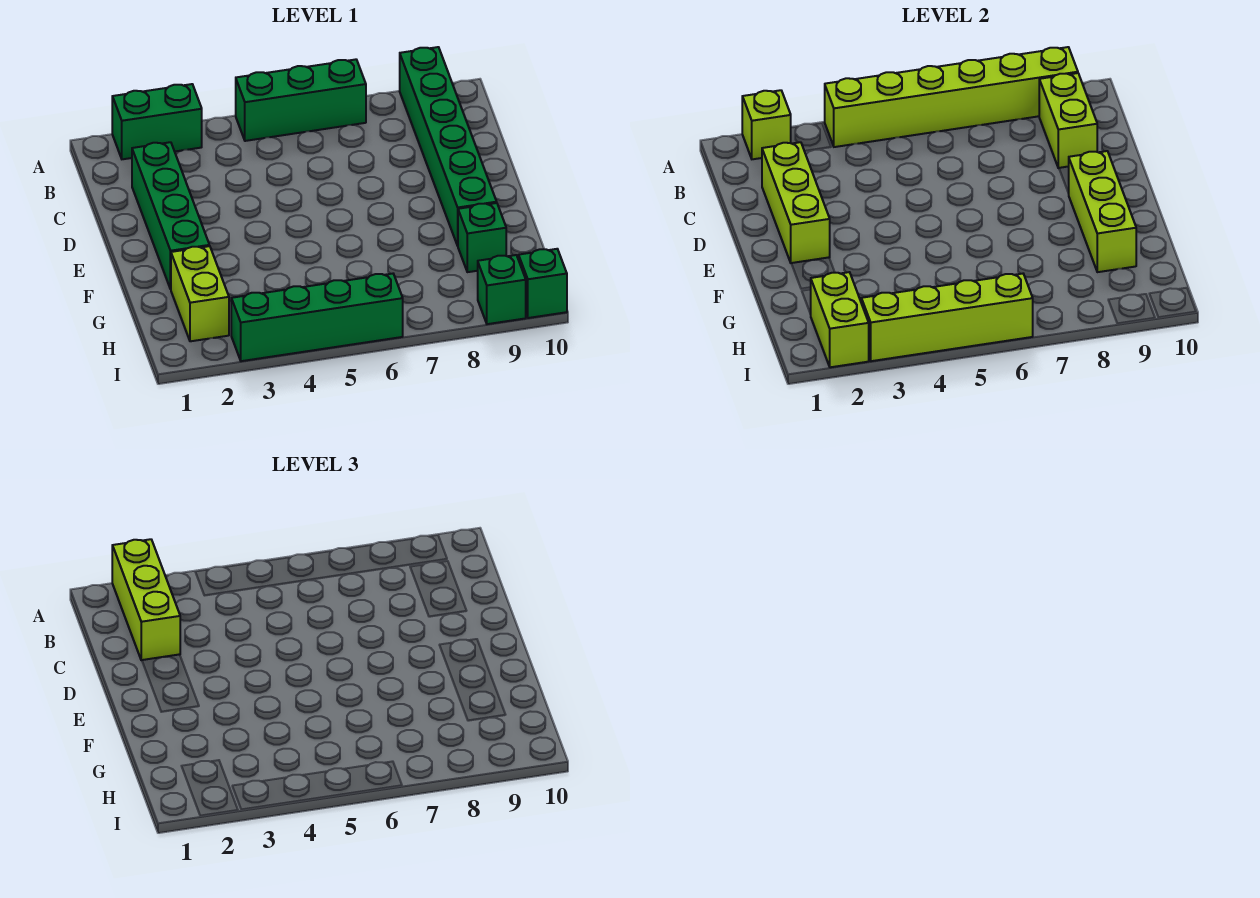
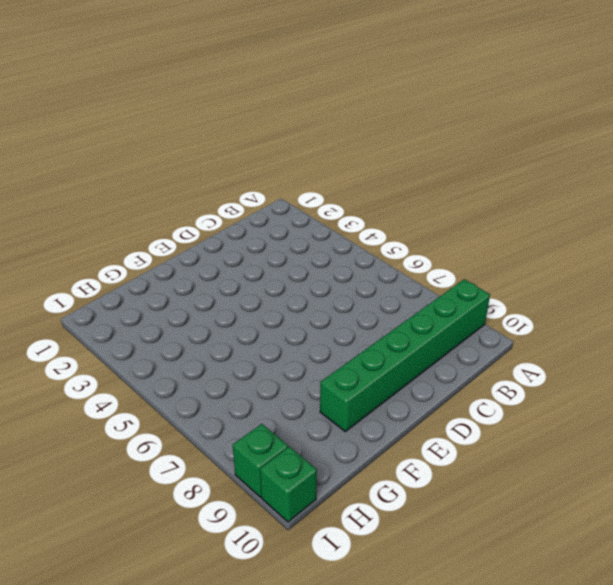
none -> green 1x2 brick [112,84,202,159]
none -> green 1x3 brick [236,59,366,141]
none -> green 1x4 brick [132,142,209,289]

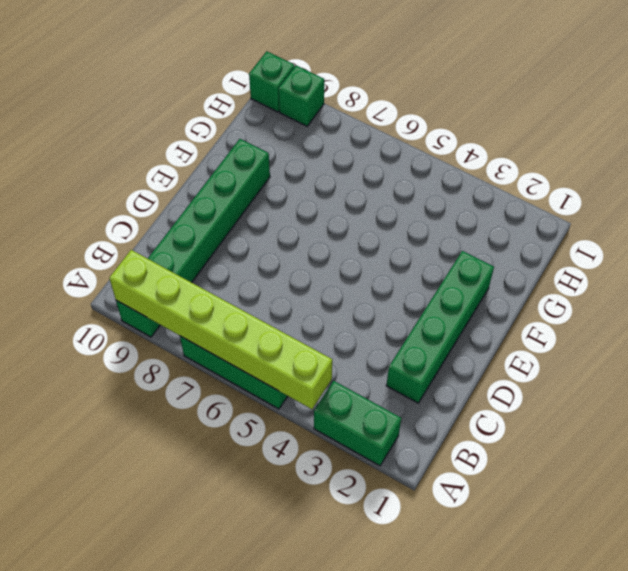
none -> lime 1x2 brick [171,246,229,341]
none -> green 1x1 brick [458,203,506,272]
none -> green 1x4 brick [231,274,403,361]

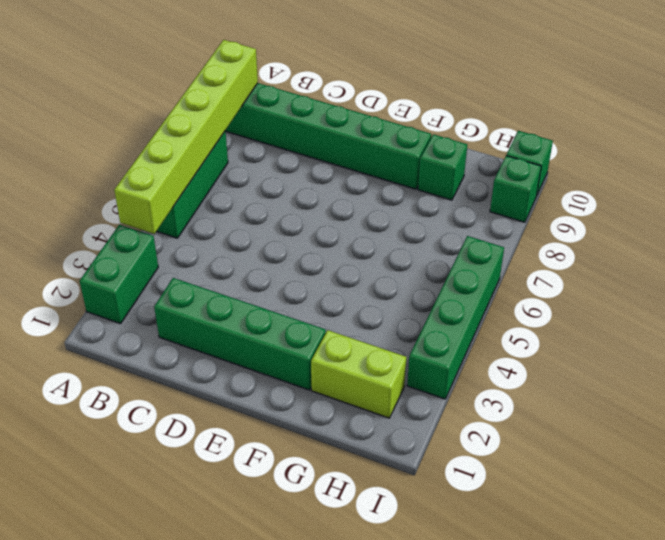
none -> lime 1x1 brick [742,90,791,159]
none -> lime 1x2 brick [1039,73,1097,168]
none -> lime 1x3 brick [762,142,830,263]

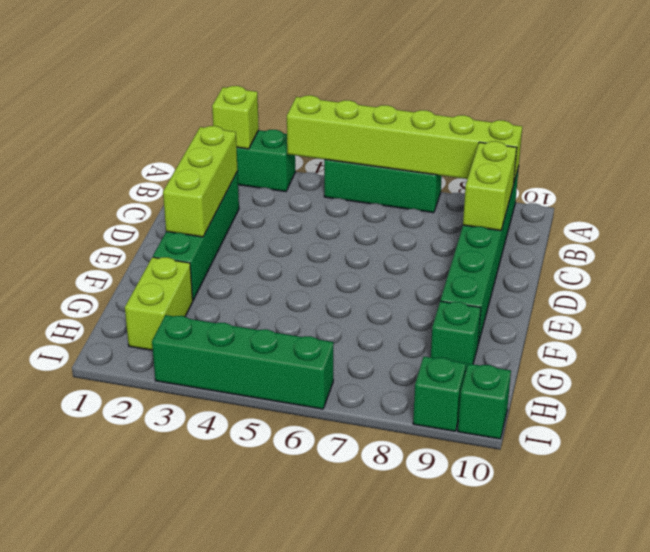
none -> lime 1x3 brick [1069,151,1136,272]
none -> lime 1x2 brick [810,272,869,367]
none -> lime 1x4 brick [861,274,1033,361]

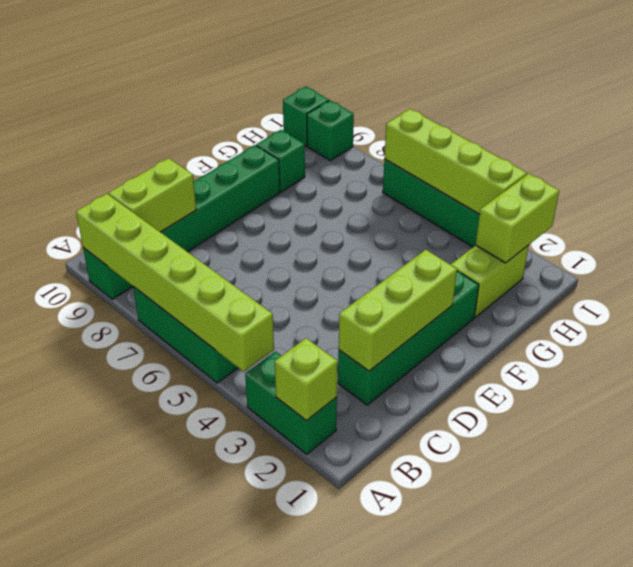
none -> lime 1x3 brick [1069,151,1136,272]
none -> lime 1x3 brick [112,539,180,660]

